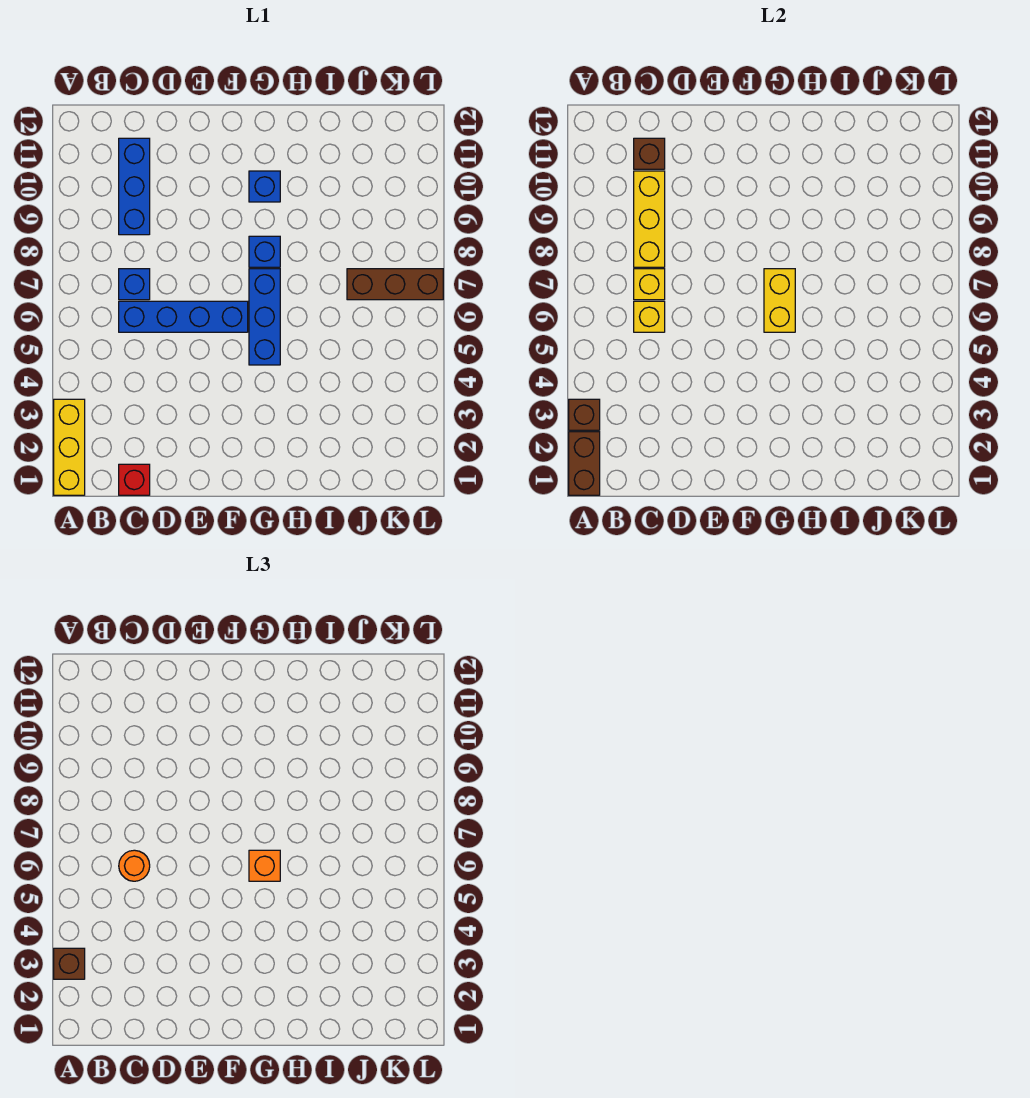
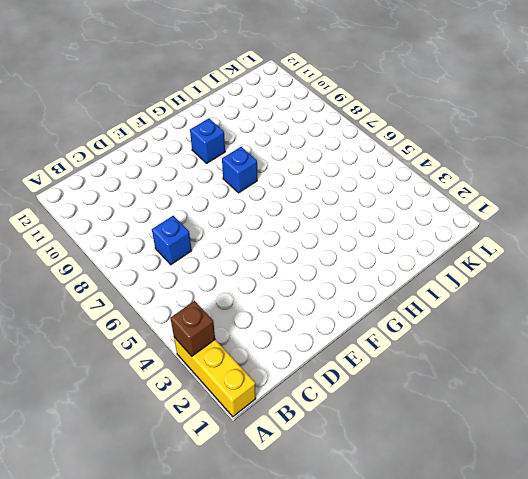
none -> red 1x1 brick [119,464,150,495]
none -> blue 1x4 brick [119,301,248,332]
none -> blue 1x3 brick [119,138,150,235]

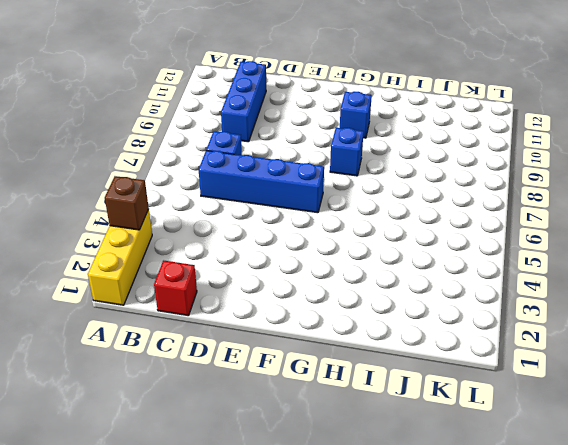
none -> blue 1x3 brick [249,269,280,365]
none -> brown 1x3 brick [347,269,443,300]
none -> brown 1x2 brick [569,432,600,495]

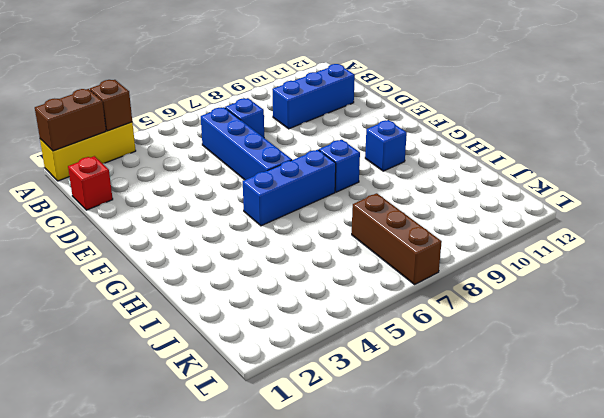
none -> yellow 1x1 brick [634,301,665,332]
none -> yellow 1x1 brick [634,269,665,300]
none -> yellow 1x3 brick [634,171,665,267]

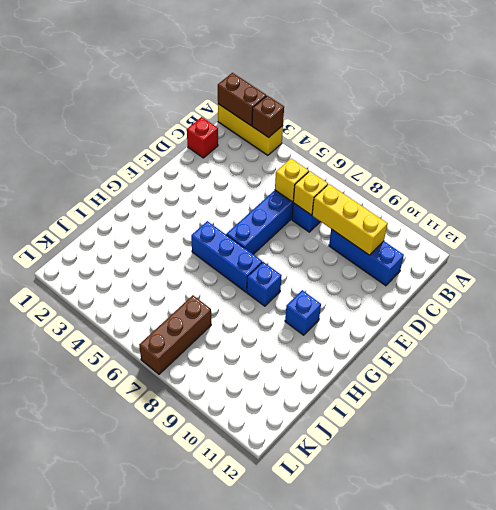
none -> brown 1x1 brick [634,138,665,169]
none -> yellow 1x2 brick [764,269,795,332]
none -> brown 1x1 brick [54,948,85,979]

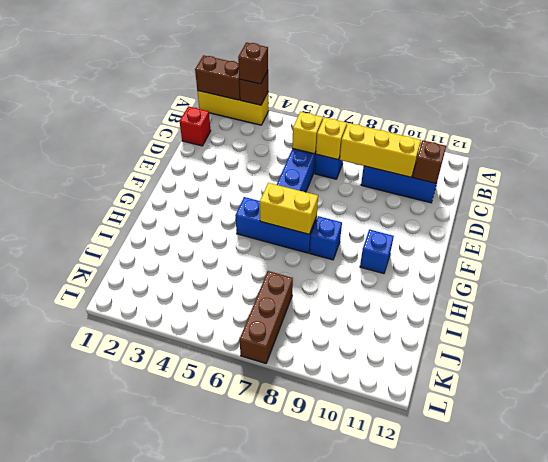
none -> orange 1x1 round brick [119,850,150,881]
none -> orange 1x1 brick [249,850,280,881]

